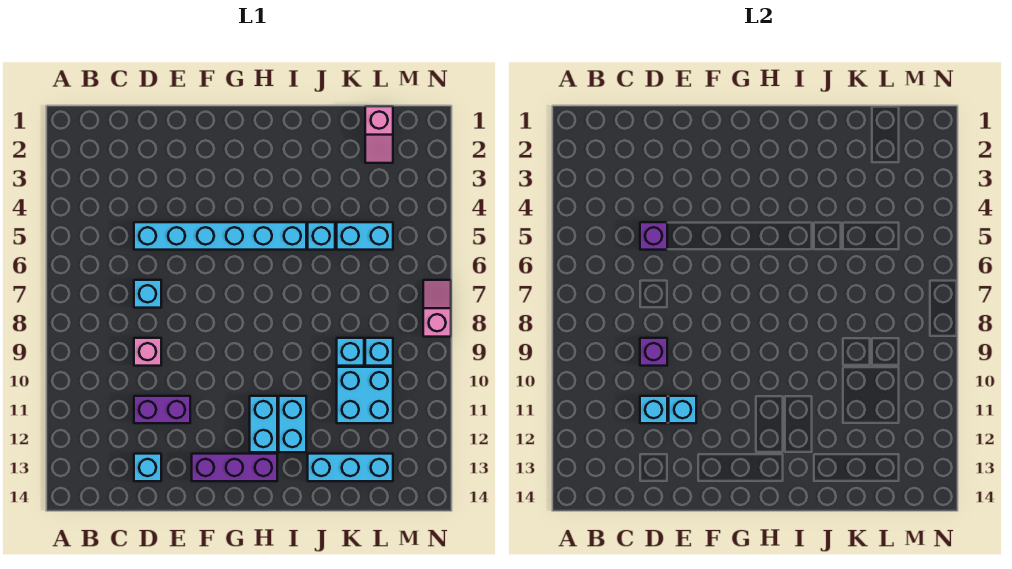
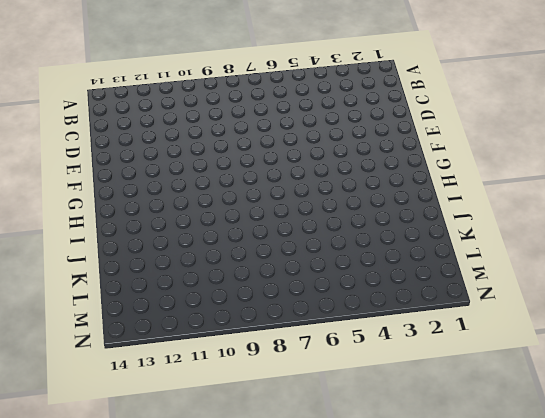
none -> cyan 1x6 brick [134,222,306,250]
none -> cyan 1x1 brick [134,280,161,308]
none -> pink 1x1 brick [134,338,161,366]

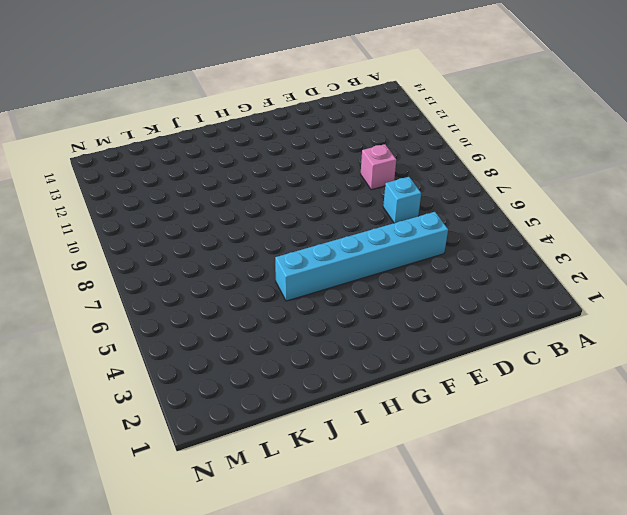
none -> purple 1x2 brick [134,396,190,423]
none -> cyan 1x1 brick [134,454,161,481]
none -> purple 1x3 brick [192,454,277,481]

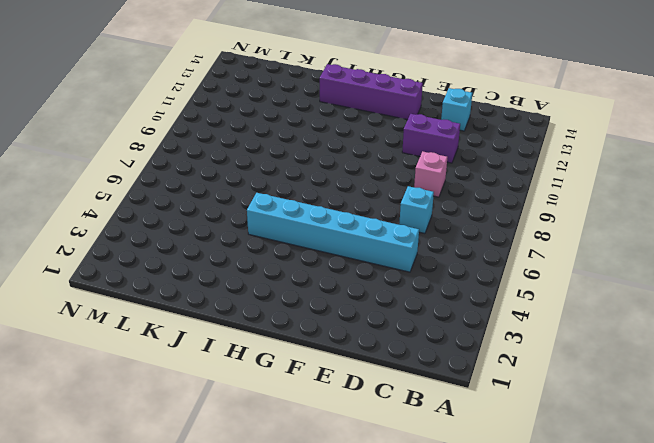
purple 1x4 brick [320,64,423,120] -> purple 1x3 brick [192,454,277,481]
none -> cyan 1x2 brick [250,396,277,452]
none -> cyan 1x2 brick [279,396,306,452]
none -> cyan 1x1 brick [308,222,335,250]

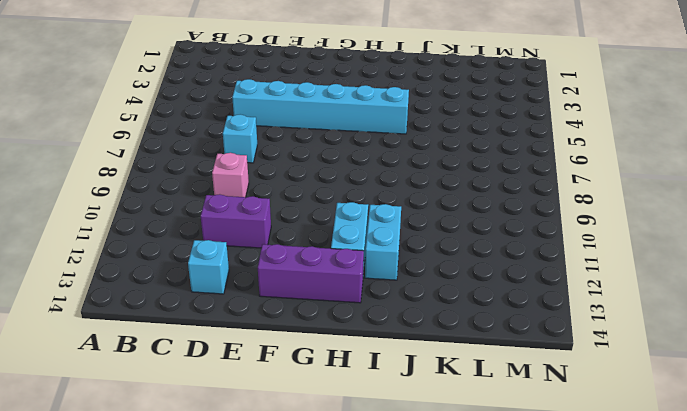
none -> cyan 1x1 brick [308,222,335,250]
none -> cyan 1x3 brick [308,454,393,481]
none -> cyan 1x2 brick [337,222,393,250]

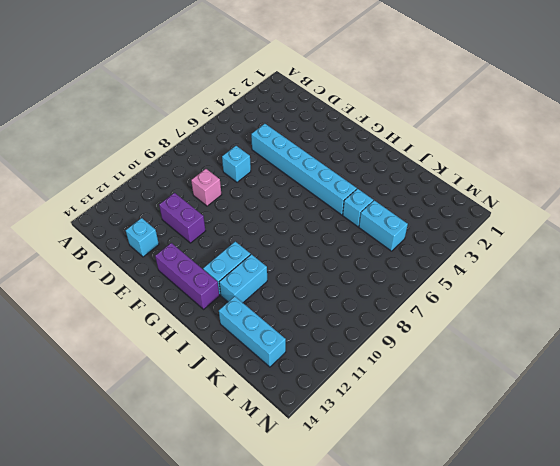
none -> cyan 1x1 brick [337,338,364,366]
none -> cyan 2x2 brick [337,367,393,423]
none -> pink 1x2 slope [365,106,393,163]

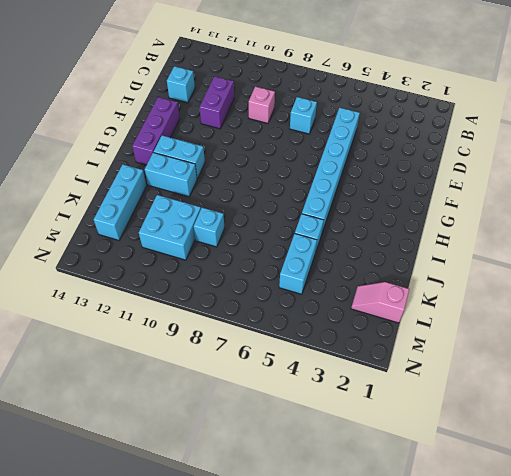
none -> cyan 1x1 brick [365,338,393,366]
none -> pink 1x2 slope [423,280,451,337]
none -> purple 1x1 brick [640,222,667,250]

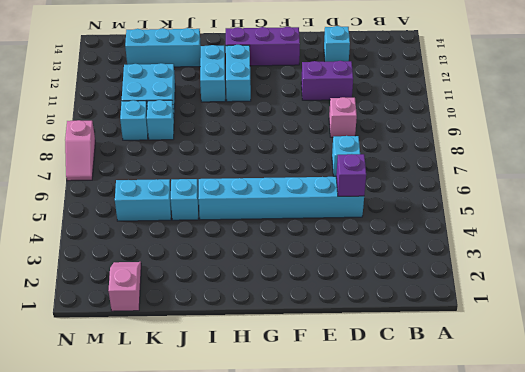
none -> purple 1x1 brick [640,338,667,366]
none -> cyan 1x1 brick [640,396,667,423]
none -> cyan 1x1 brick [669,396,696,423]

